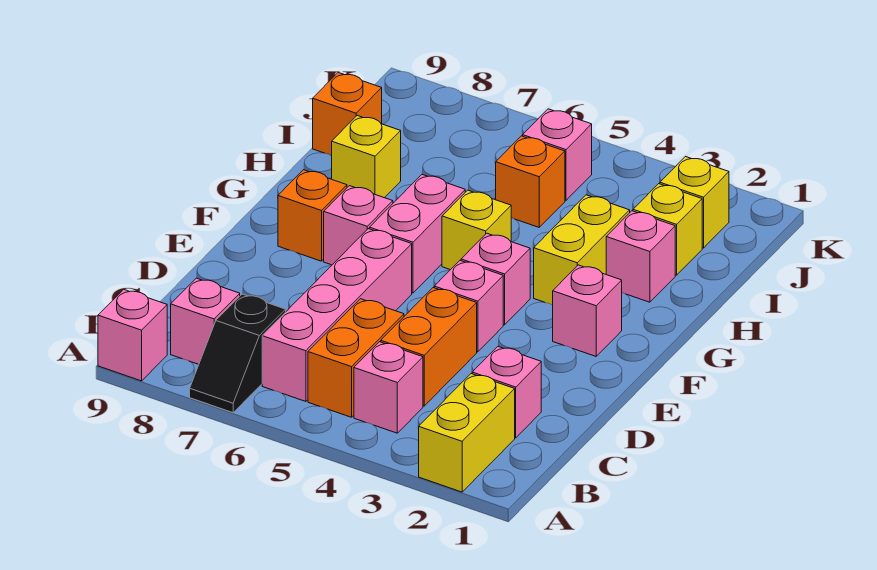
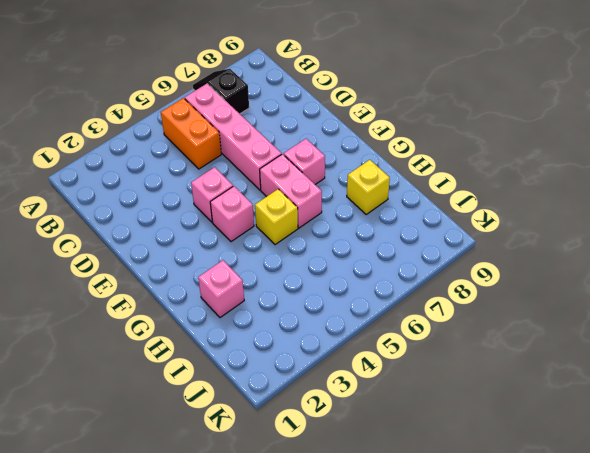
none -> yellow 1x2 brick [419,374,515,492]
none -> pink 1x1 brick [98,289,167,381]
none -> pink 1x1 brick [354,342,423,433]

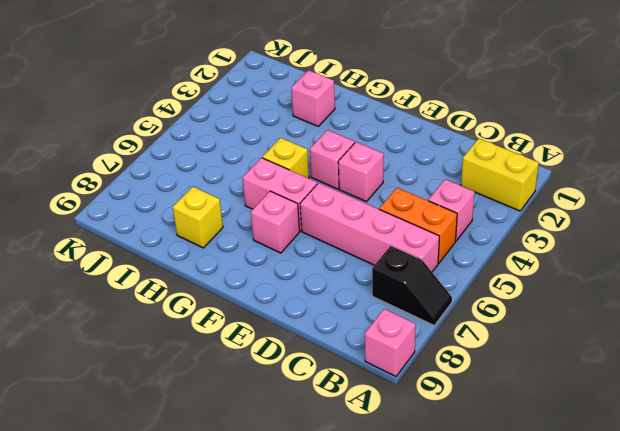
none -> pink 1x1 brick [171,278,240,364]
none -> pink 1x1 brick [472,346,541,438]
none -> orange 1x2 brick [381,288,477,406]

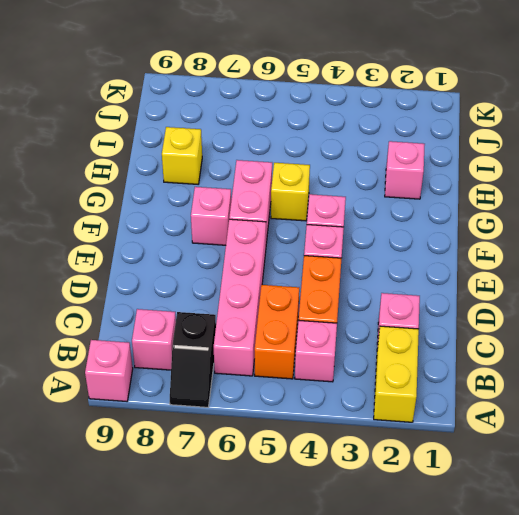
none -> pink 1x1 brick [553,265,622,356]
none -> orange 1x1 brick [278,170,347,261]
none -> yellow 1x2 brick [534,195,630,305]

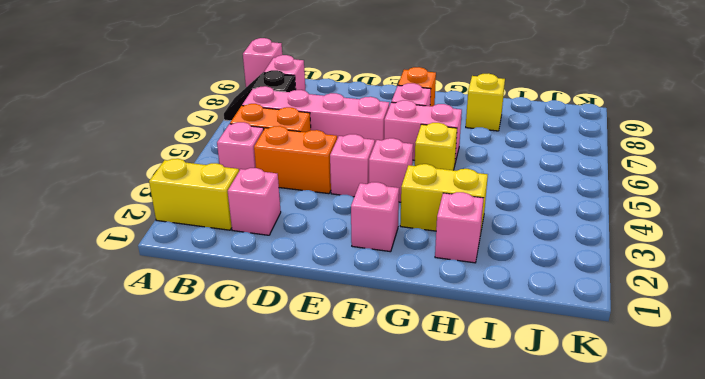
none -> yellow 1x1 brick [633,184,702,275]
none -> orange 1x1 brick [496,136,565,227]
none -> orange 1x1 brick [313,73,382,156]

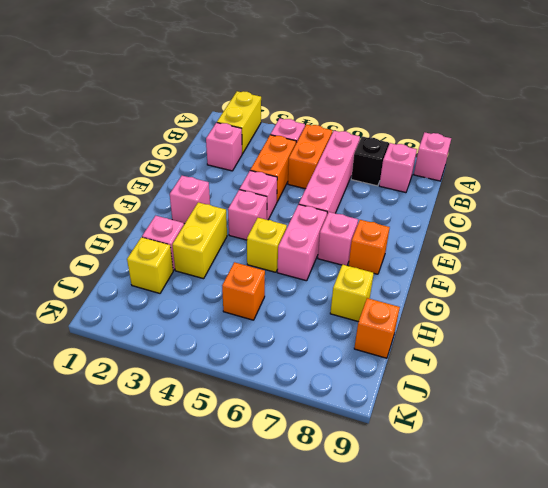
none -> yellow 1x1 brick [660,157,729,248]
none -> pink 1x1 brick [523,109,592,200]

